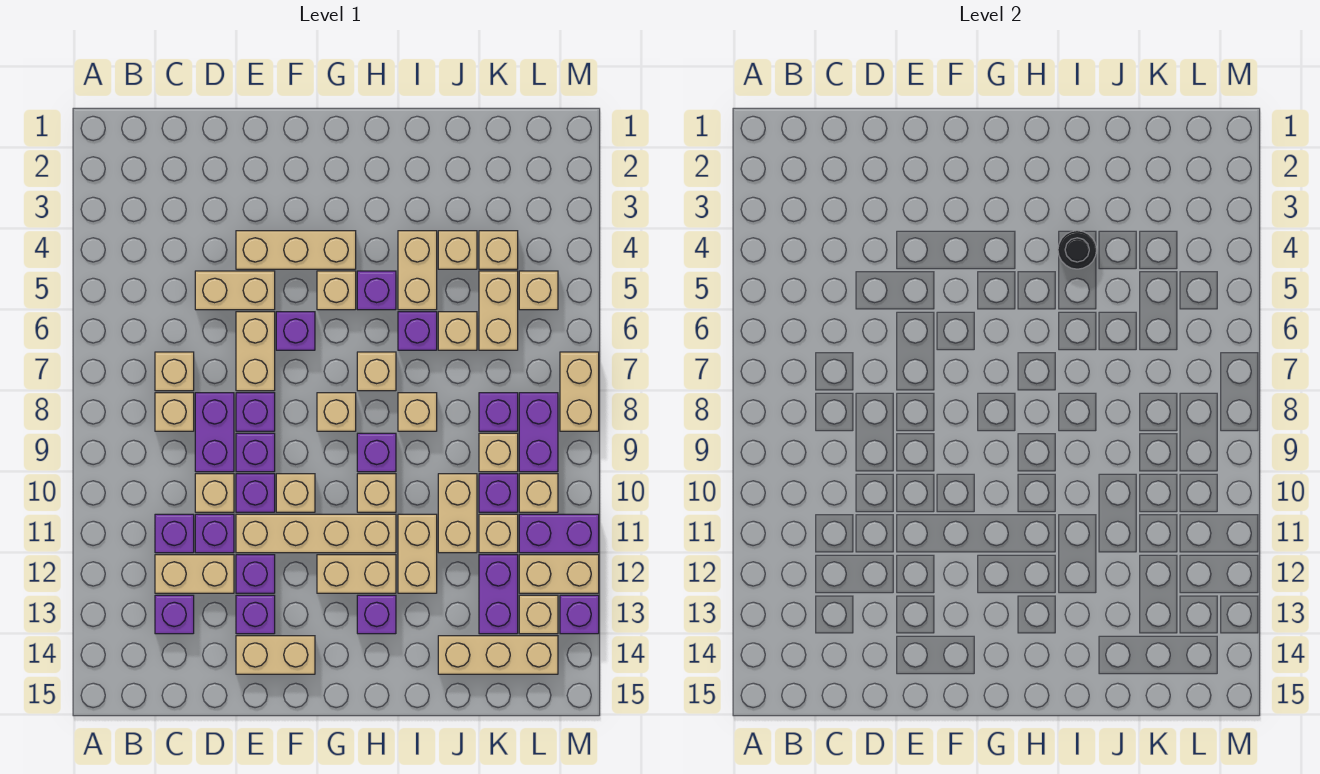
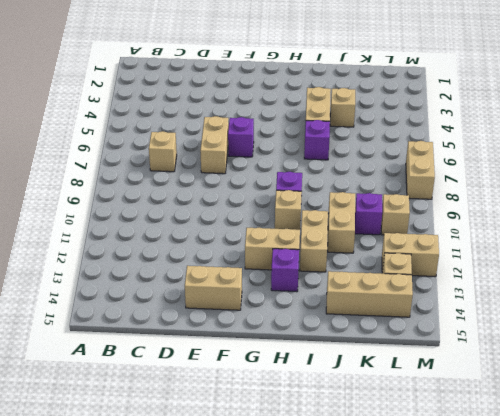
none -> tan 1x1 brick [155,393,194,431]
none -> purple 1x1 brick [155,514,194,553]
none -> tan 1x2 brick [155,555,234,593]
none -> purple 1x1 brick [155,595,194,634]

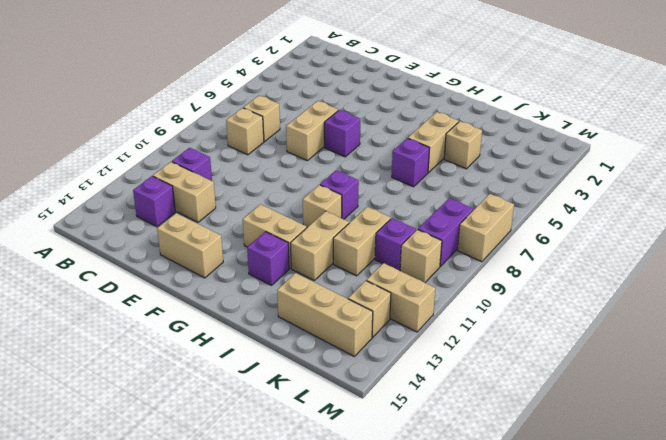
none -> tan 1x2 brick [195,271,275,310]
none -> purple 1x2 brick [195,393,234,472]
none -> tan 1x1 brick [195,474,234,512]
none -> purple 1x1 brick [195,514,234,553]

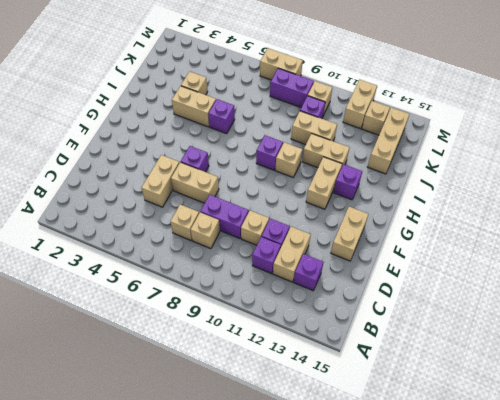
none -> tan 1x3 brick [236,231,356,269]
none -> purple 1x1 brick [236,393,275,431]
none -> purple 1x1 brick [236,433,275,472]
none -> purple 1x1 brick [236,474,275,512]

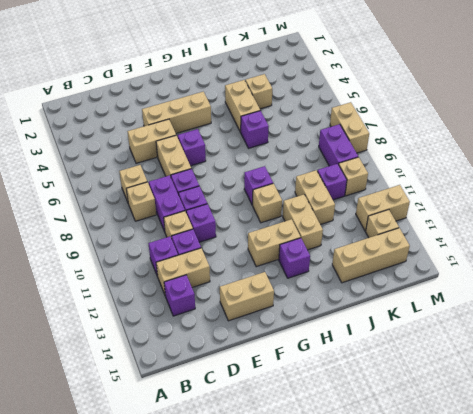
none -> tan 1x4 brick [236,514,396,553]
none -> purple 1x1 brick [236,555,275,593]
none -> purple 1x1 brick [236,595,275,634]
none -> tan 1x1 brick [276,474,315,512]

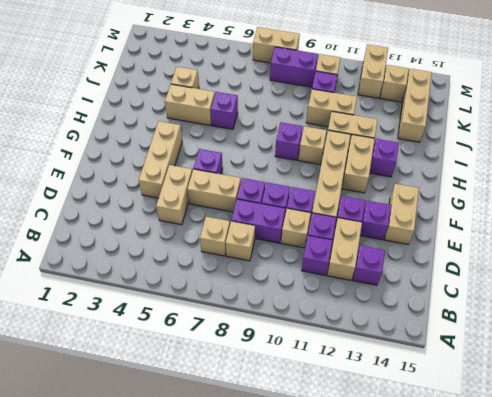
none -> tan 1x1 brick [276,474,315,512]
none -> tan 1x1 brick [317,271,356,310]
none -> tan 1x1 brick [317,393,356,431]
none -> purple 1x1 brick [357,271,396,310]

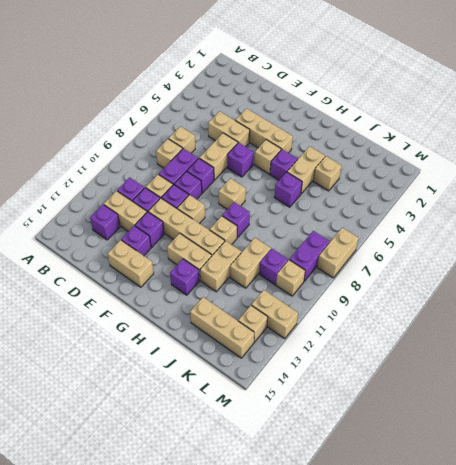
none -> tan 1x1 brick [357,352,396,391]
none -> tan 1x1 brick [398,393,437,431]
none -> tan 1x1 brick [438,312,477,350]
none -> tan 1x1 brick [479,231,518,269]

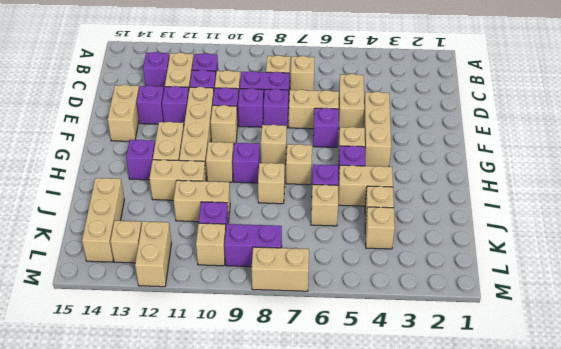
none -> tan 1x2 brick [479,271,518,350]
none -> purple 1x1 brick [479,393,518,431]
none -> tan 1x1 brick [479,433,518,472]
none -> tan 1x1 brick [479,514,518,553]

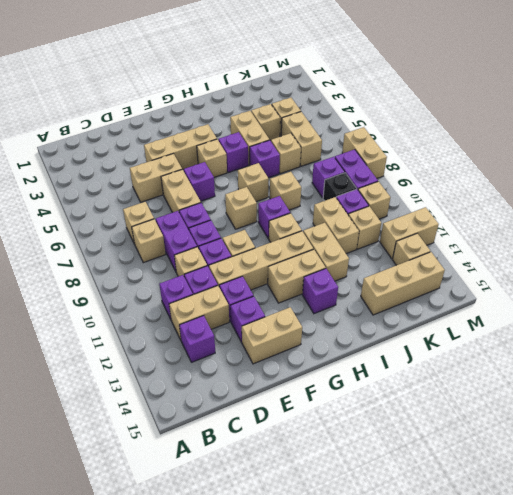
black 1x1 brick [323,173,357,201] -> tan 1x1 brick [479,433,518,472]
none -> purple 1x2 brick [479,555,518,634]
none -> tan 1x1 brick [519,271,558,310]
none -> purple 1x2 brick [519,514,599,553]
none -> purple 1x1 brick [560,595,599,634]

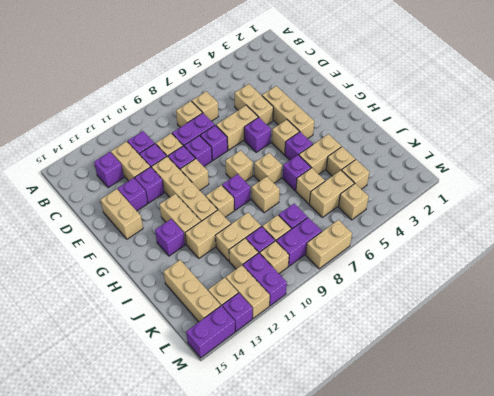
purple 1x2 brick [186,306,235,358] -> purple 1x2 brick moved to [479,555,518,634]
none -> black 1x1 round brick [1058,231,1096,269]

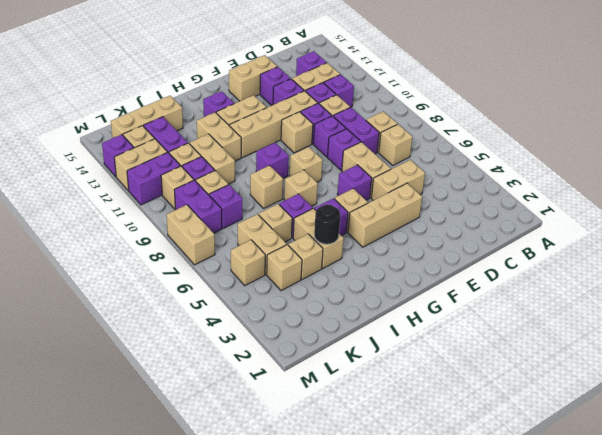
none -> tan 1x1 brick [357,474,396,512]

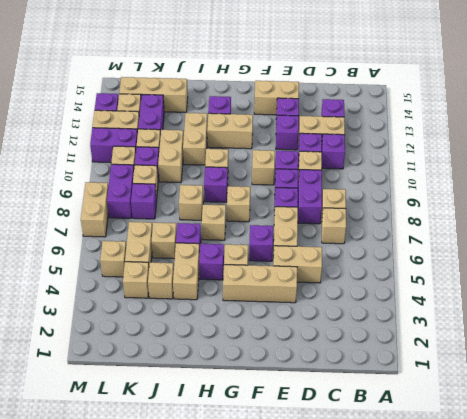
none -> tan 1x4 brick [236,514,396,553]
none -> black 1x1 round brick [1058,231,1096,269]

